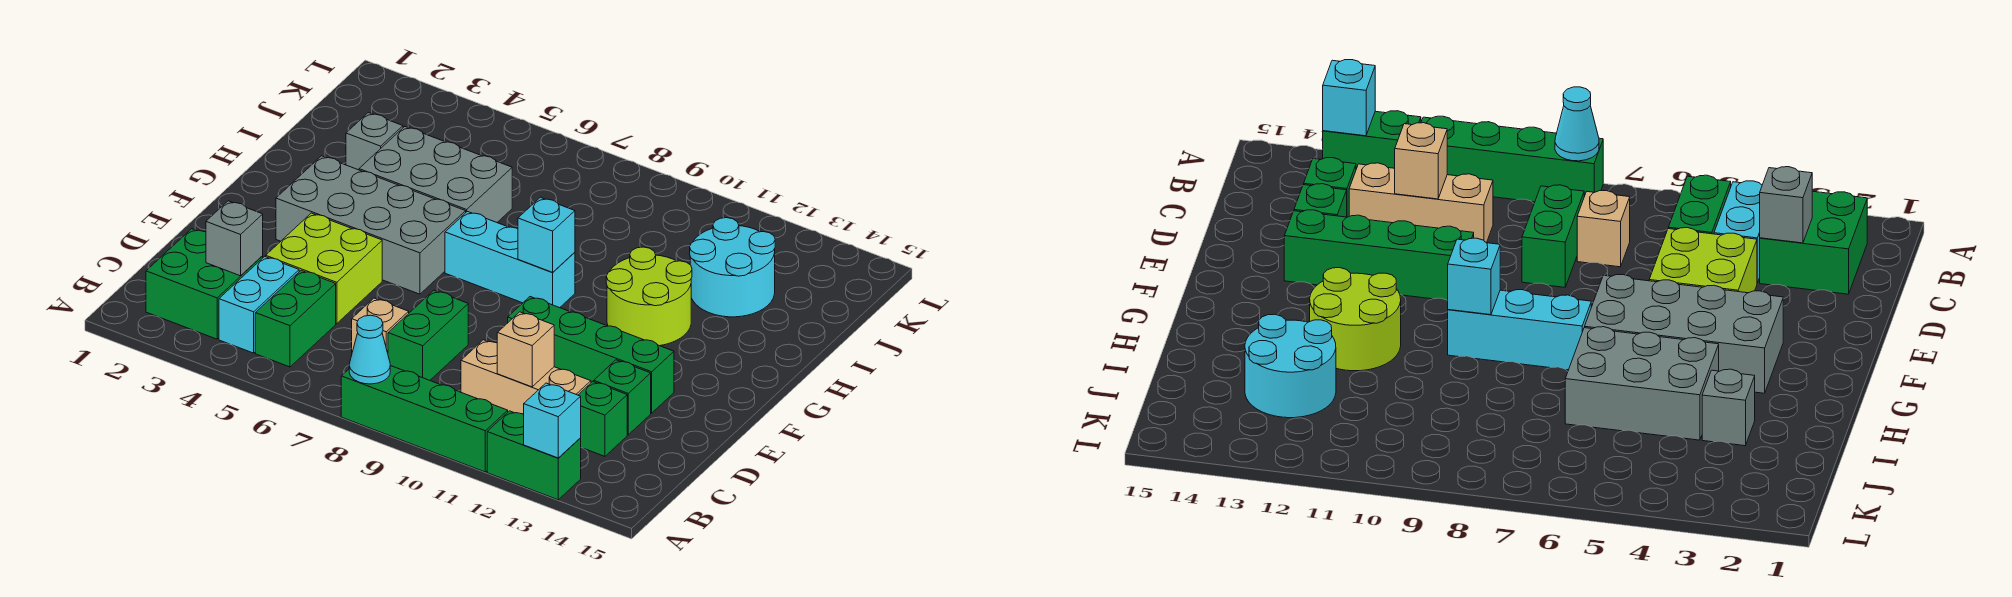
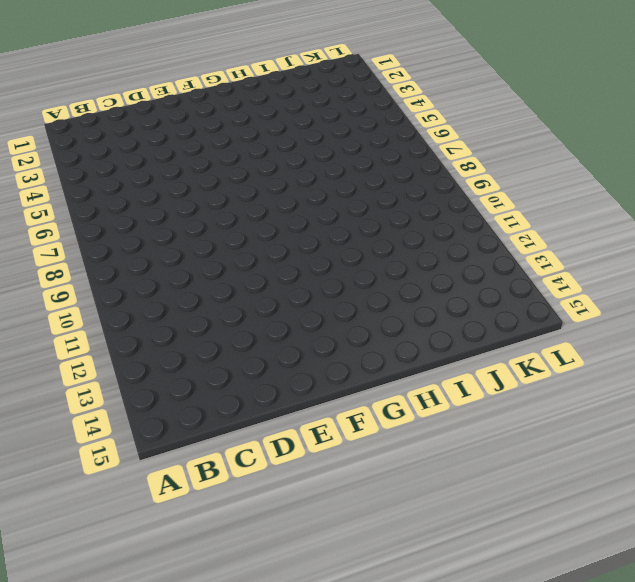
none -> green 1x4 brick [341,366,508,472]
none -> green 1x2 brick [487,411,581,500]
none -> green 2x2 brick [146,229,263,339]

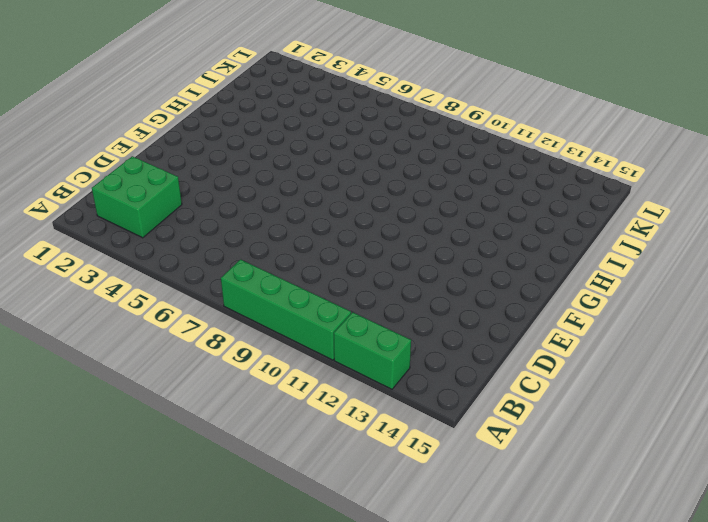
none -> cyan 1x2 brick [219,256,299,353]
none -> green 1x2 brick [255,270,336,367]
none -> tan 1x1 brick [352,298,409,353]

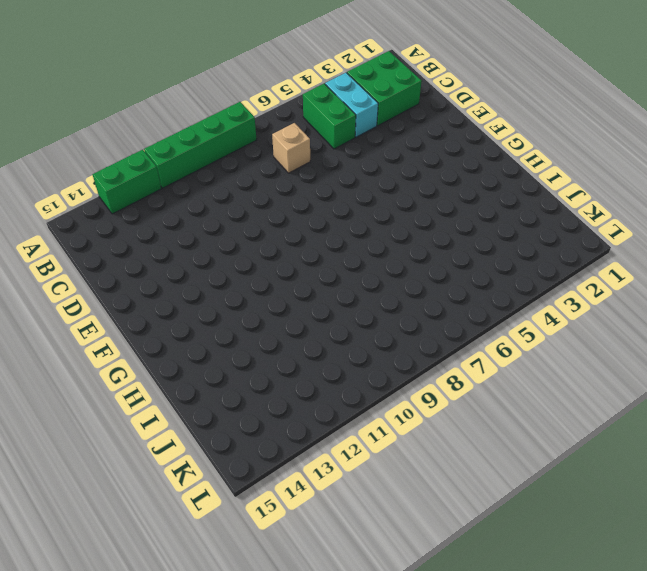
none -> green 1x2 brick [388,290,468,380]
none -> tan 1x3 brick [461,340,591,414]
none -> green 1x1 brick [579,382,627,456]

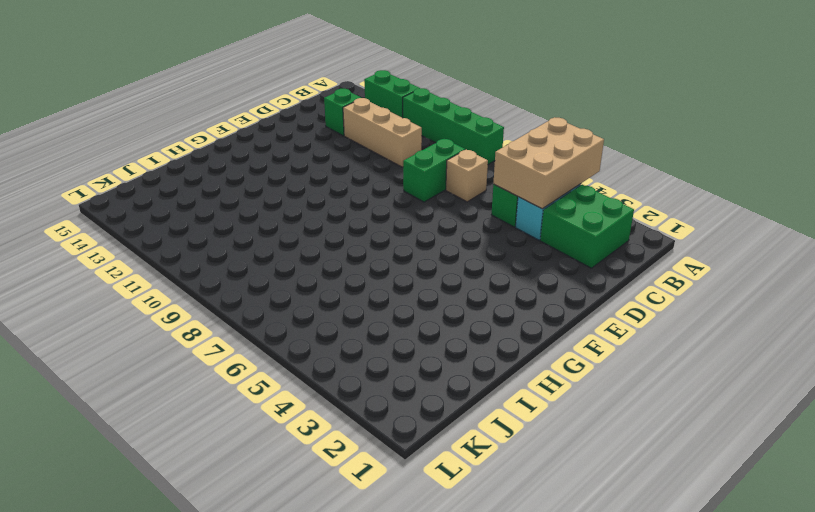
tan 2x3 brick [493,118,604,209] -> none
none -> lime 2x2 brick [266,213,382,324]
none -> green 1x1 brick [594,360,651,435]
none -> green 1x4 brick [508,297,674,413]

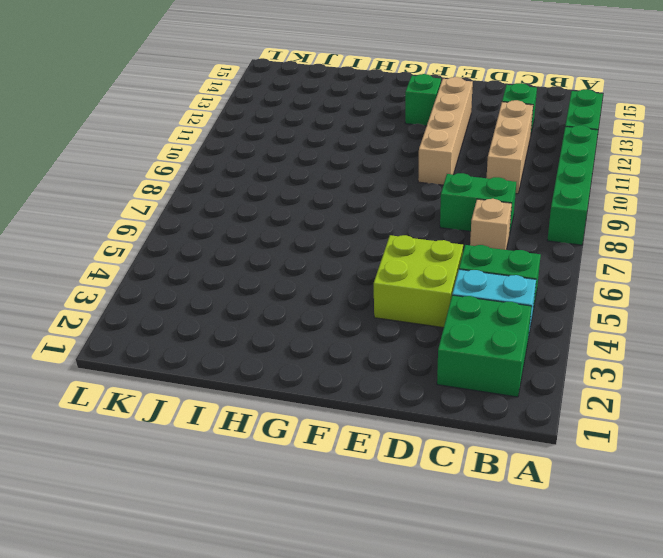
tan 1x4 brick [418,77,473,185] -> green 1x4 brick [508,297,674,413]
green 1x1 brick [405,74,441,126] -> green 1x1 brick moved to [594,360,651,435]
none -> grey 2x4 brick [276,156,466,294]
none -> cyan 1x3 brick [445,212,575,308]
none -> lime 2x2 round brick [606,247,692,346]

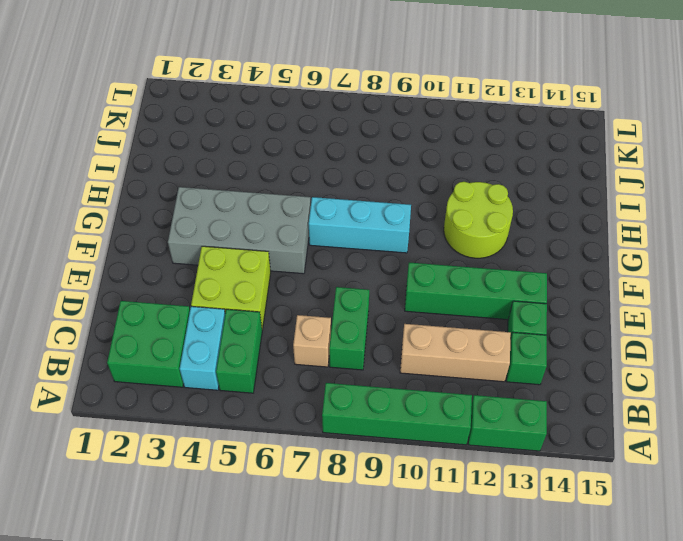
none -> grey 2x3 brick [359,127,512,222]
none -> grey 1x1 brick [346,113,403,170]
none -> cyan 2x2 round brick [690,218,775,317]

